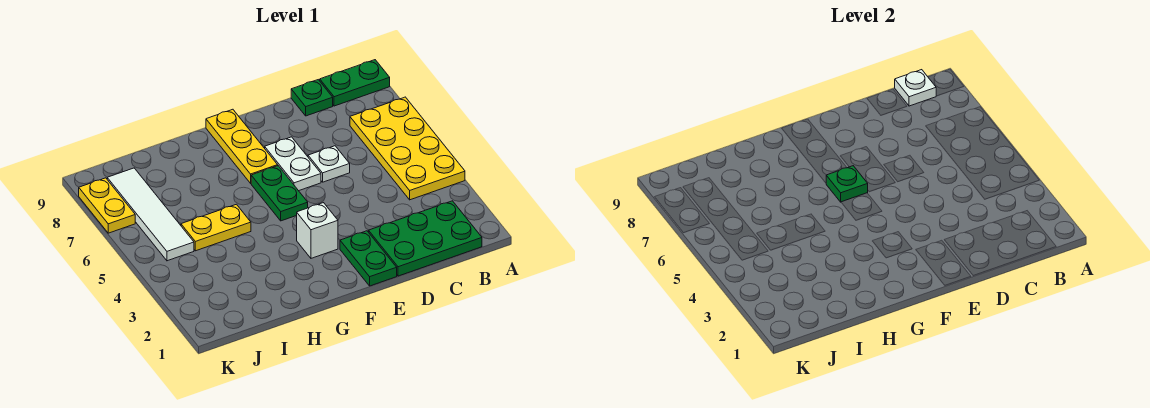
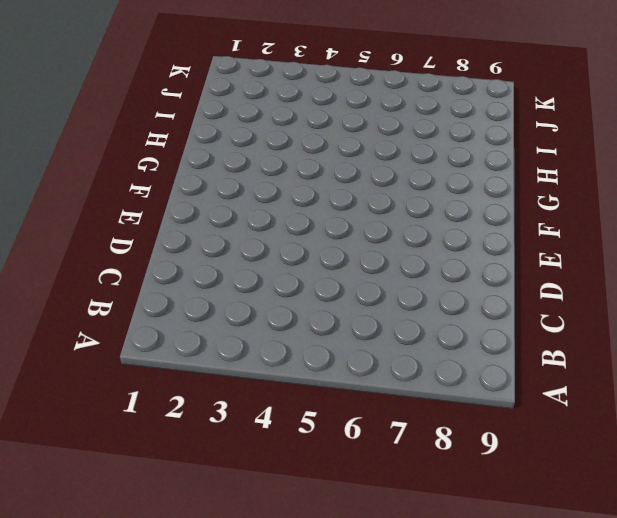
none -> yellow 2x4 plate [350,97,465,200]
none -> green 1x2 plate [320,60,390,106]
none -> green 2x3 plate [369,201,482,276]

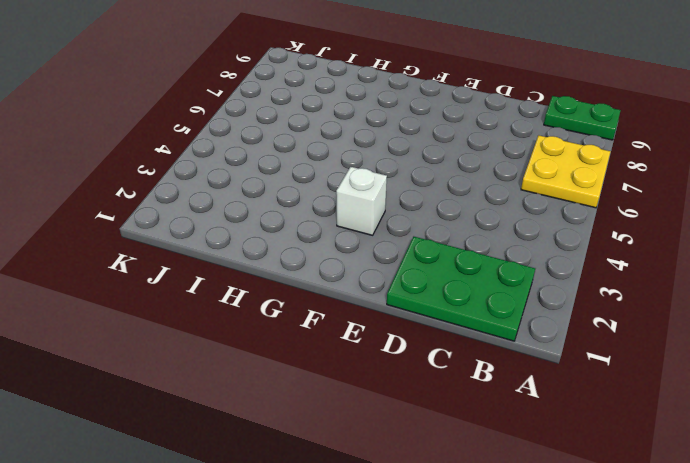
yellow 2x2 plate [521,135,611,208] -> yellow 2x4 plate [350,97,465,200]
none -> green 1x1 plate [291,80,333,116]
none -> white 1x1 plate [308,146,350,182]
none -> green 1x2 plate [340,231,397,286]

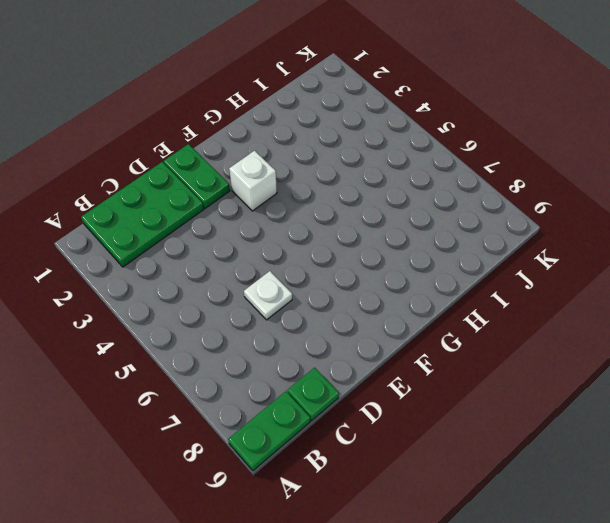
none -> yellow 2x4 plate [350,97,465,200]
none -> white 1x2 plate [265,137,321,191]
none -> green 1x2 plate [251,166,308,221]

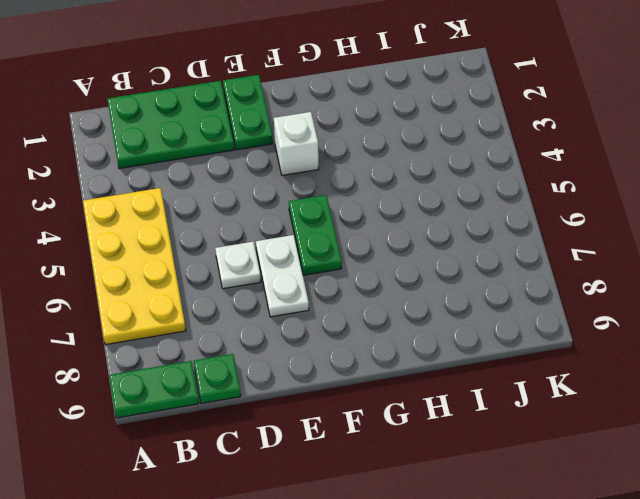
none -> yellow 1x3 plate [206,109,278,183]
none -> yellow 1x2 plate [181,204,251,251]
none -> white 1x4 tile [107,168,194,261]

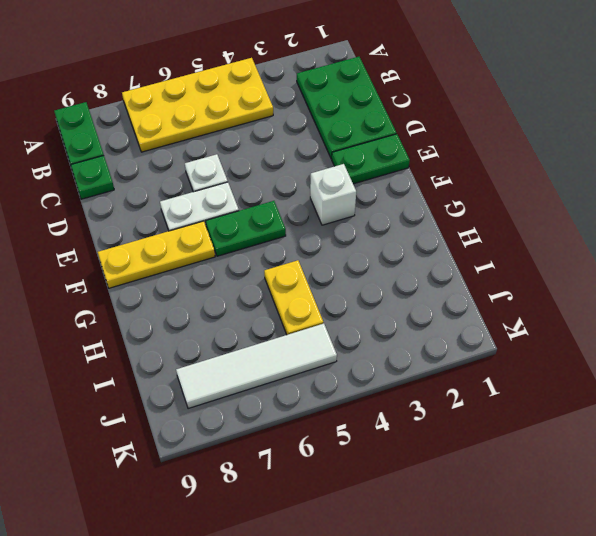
none -> yellow 1x2 plate [79,178,135,233]
none -> white 1x1 plate [895,70,936,106]
none -> green 1x1 plate [826,166,868,202]

